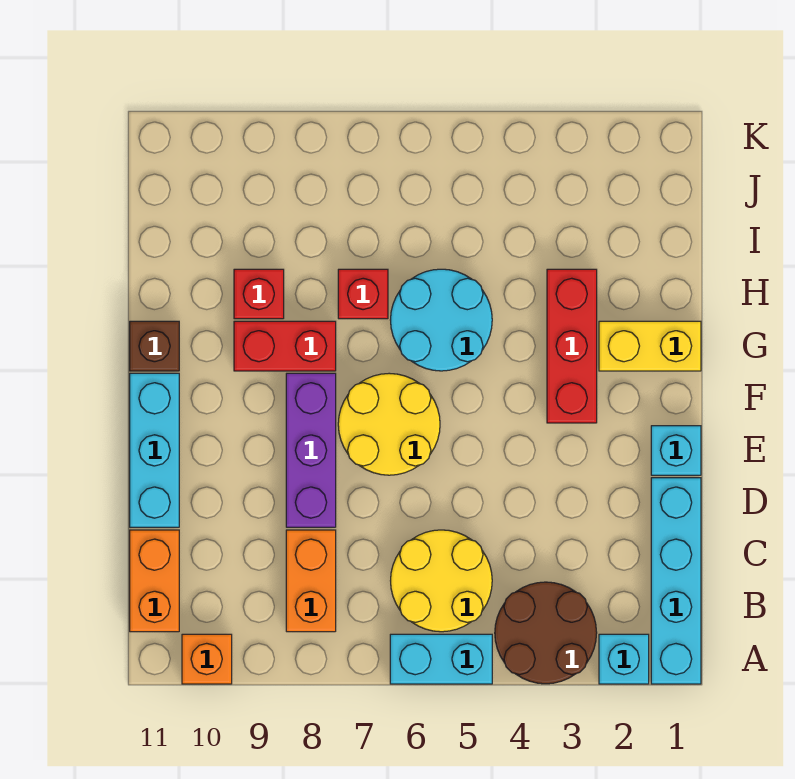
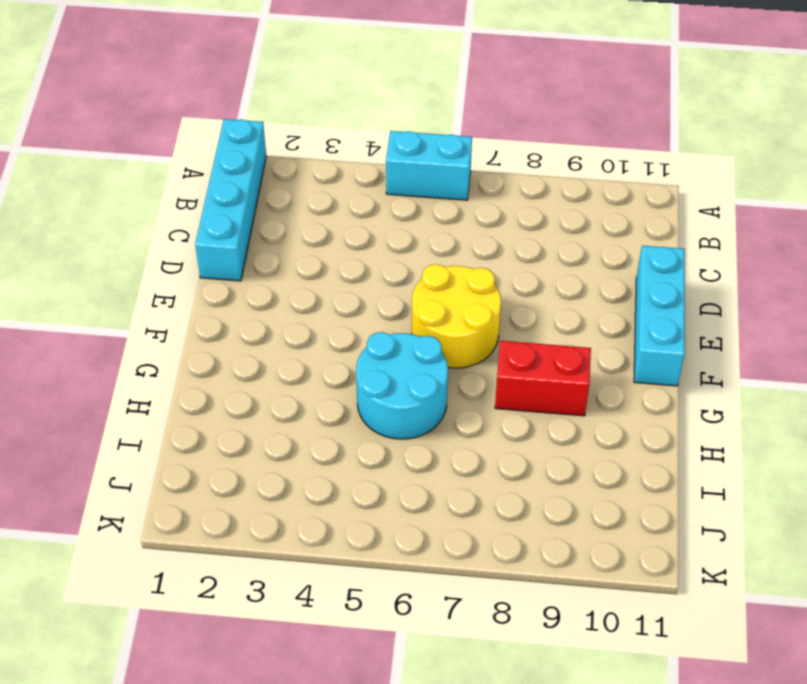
none -> cyan 1x1 brick [599,634,649,684]
none -> brown 2x2 round brick [495,582,597,684]
none -> orange 1x1 brick [182,634,232,684]

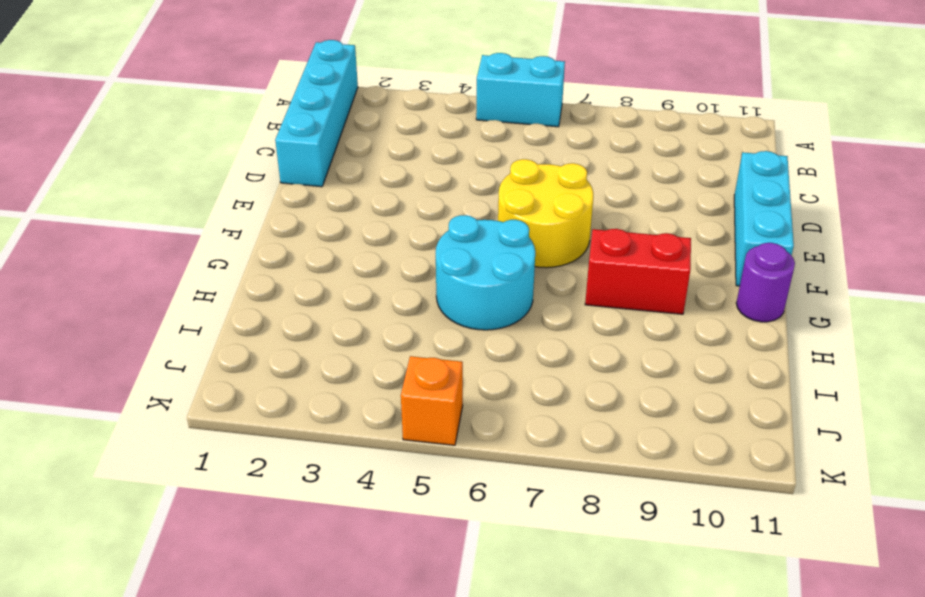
purple 1x1 round brick [736,243,795,322] -> brown 1x1 brick [130,321,179,371]
orange 1x1 brick [401,356,463,445] -> orange 1x1 brick moved to [182,634,232,684]
none -> cyan 1x1 brick [599,634,649,684]
none -> brown 2x2 round brick [495,582,597,684]
none -> yellow 2x2 round brick [391,530,492,632]

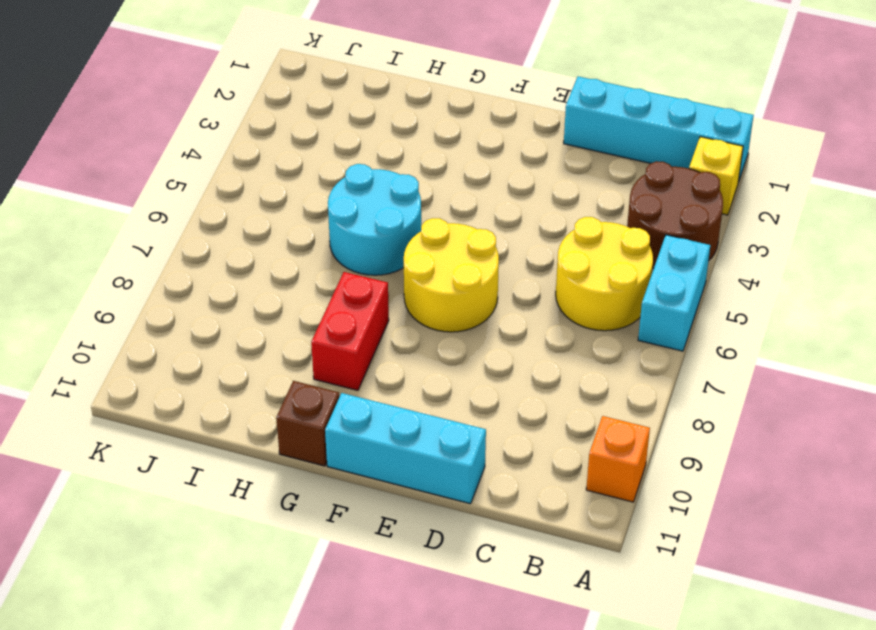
yellow 1x1 brick [689,137,743,215] -> cyan 1x1 brick [599,634,649,684]
none -> orange 1x2 brick [286,530,336,632]
none -> orange 1x2 brick [130,530,179,632]
none -> purple 1x3 brick [286,373,336,527]

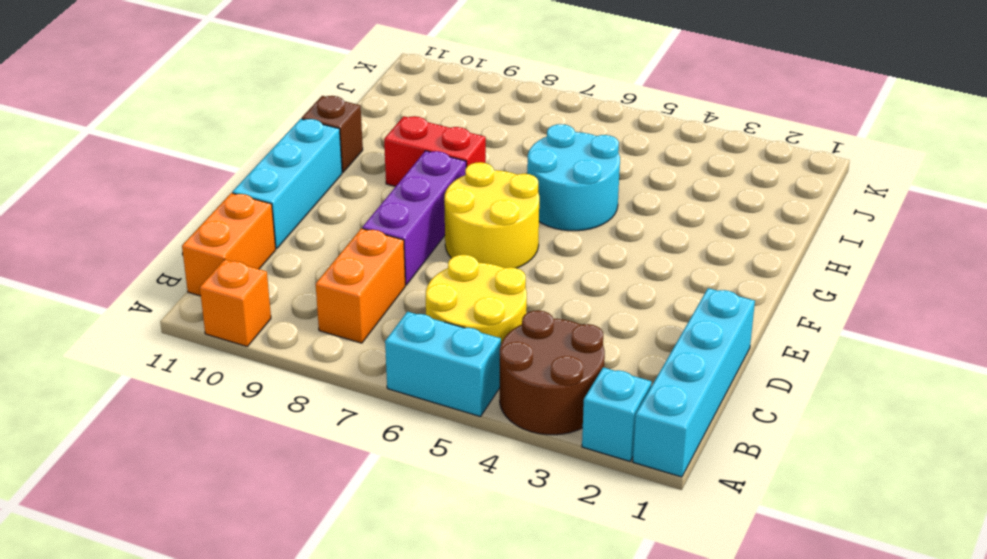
none -> cyan 1x1 brick [651,426,701,475]
none -> red 1x3 brick [547,269,597,423]
none -> yellow 1x2 brick [599,321,701,371]

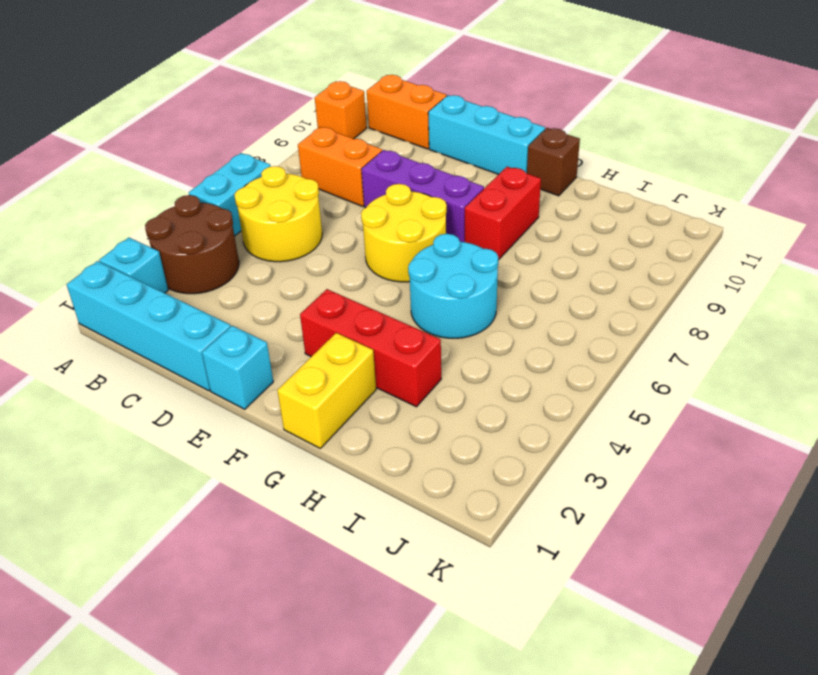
none -> red 1x1 brick [338,269,388,319]
none -> red 1x1 brick [234,269,284,319]

